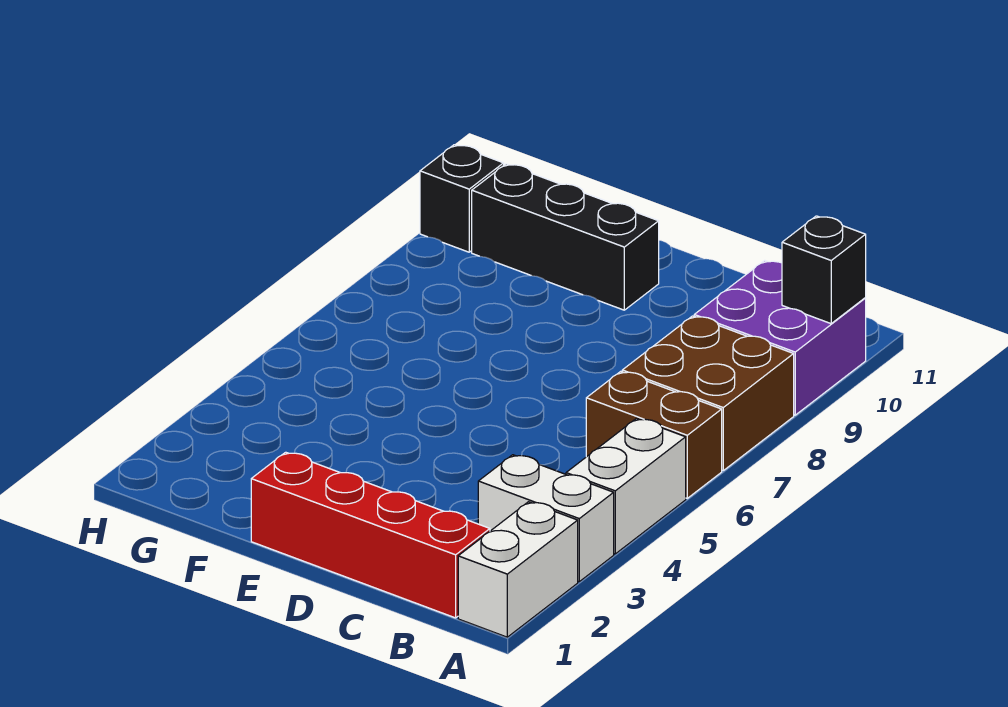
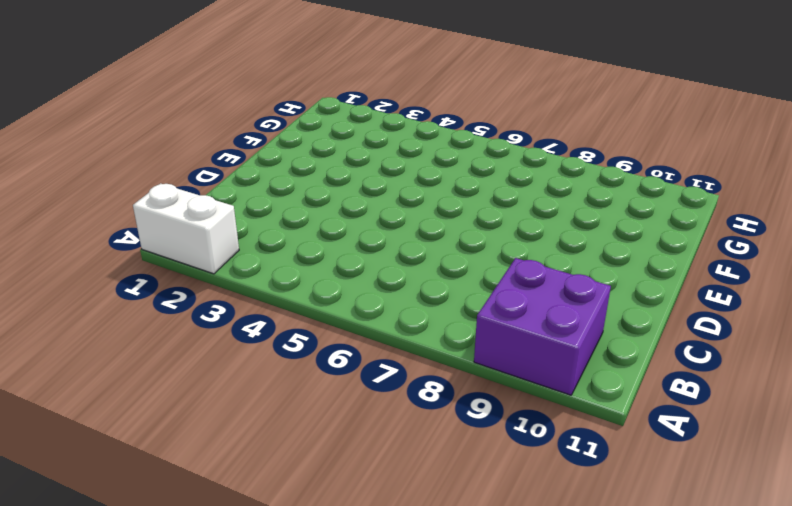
none -> white 1x2 brick [478,455,614,582]
none -> white 1x2 brick [566,419,686,554]

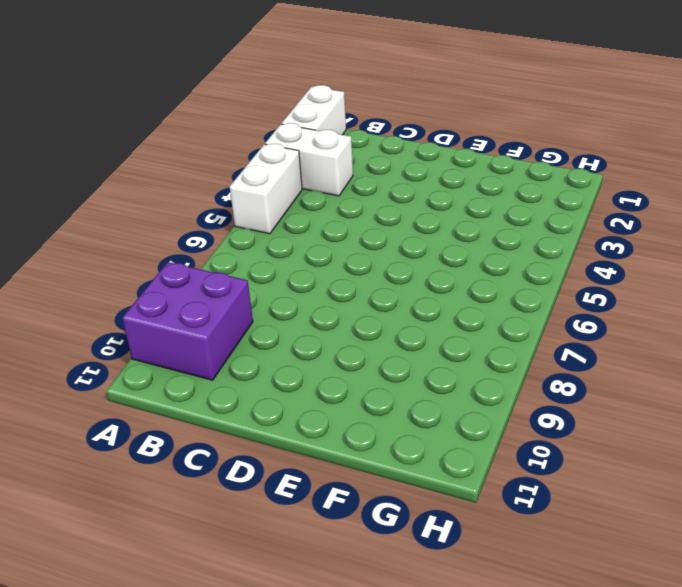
none -> brown 1x2 brick [586,371,722,498]
none -> brown 2x2 brick [622,316,794,471]

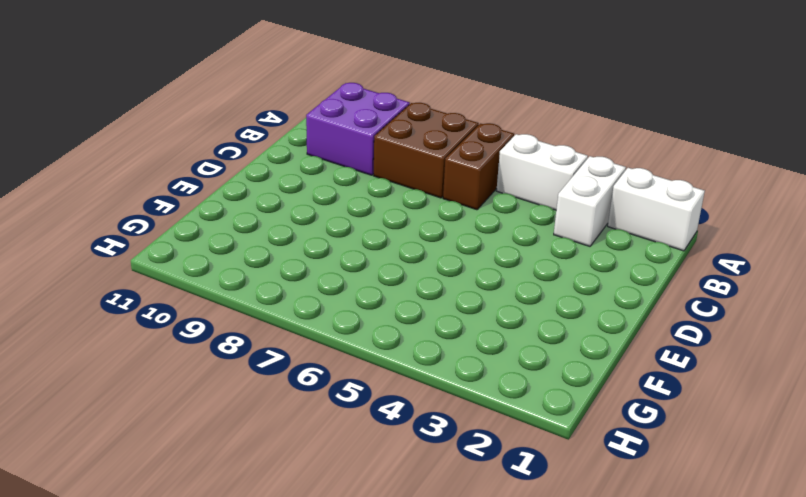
none -> red 1x4 brick [251,452,490,618]
none -> black 1x3 brick [472,164,659,310]

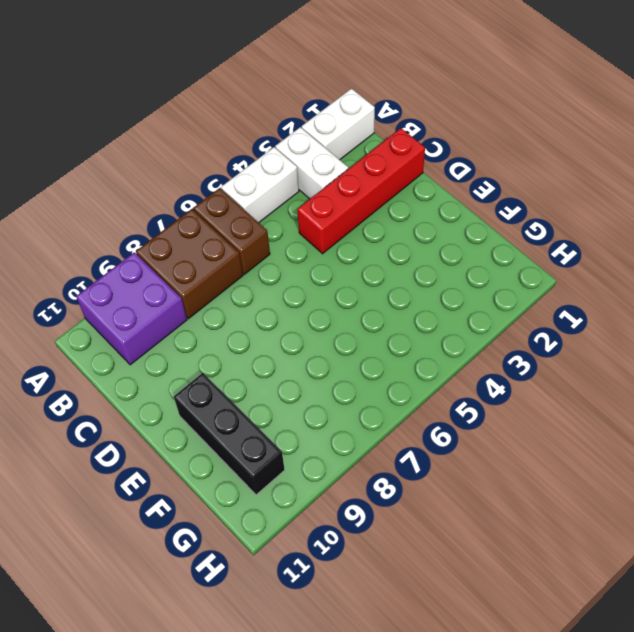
red 1x4 brick [297,128,425,254] -> red 1x4 brick turned to [251,452,490,618]
none -> black 1x1 brick [420,145,504,252]
none -> black 1x1 brick [782,216,866,324]

